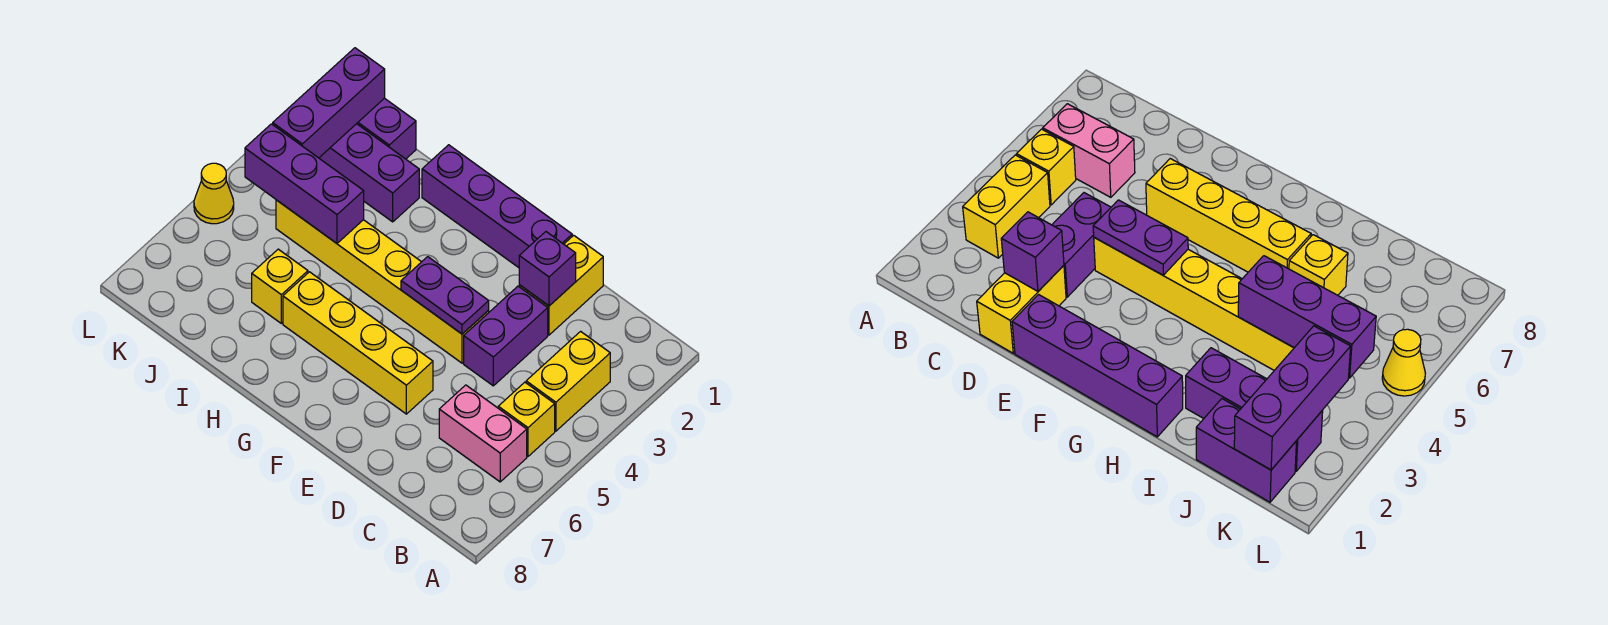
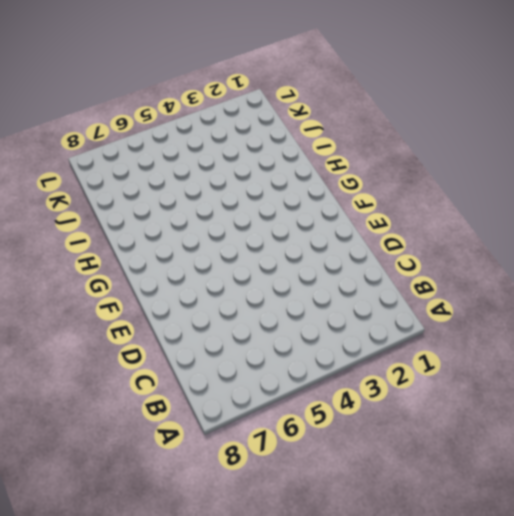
none -> yellow 1x2 brick [526,331,610,431]
none -> yellow 1x1 brick [498,382,555,456]
none -> pink 1x2 brick [439,385,527,482]

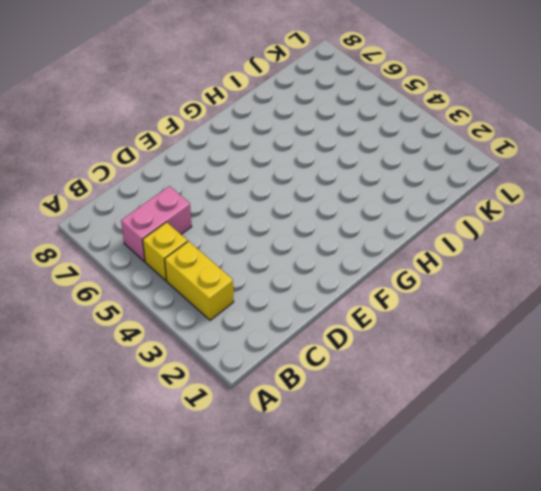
none -> yellow 1x2 brick [519,235,603,335]
none -> purple 1x2 brick [464,286,548,386]
none -> purple 1x4 brick [422,145,572,268]

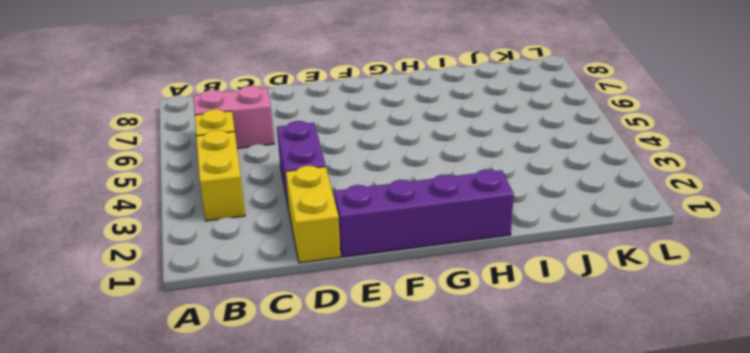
none -> yellow 1x6 brick [276,200,489,363]
none -> yellow 1x4 brick [283,272,433,414]
none -> purple 1x3 brick [319,124,419,222]

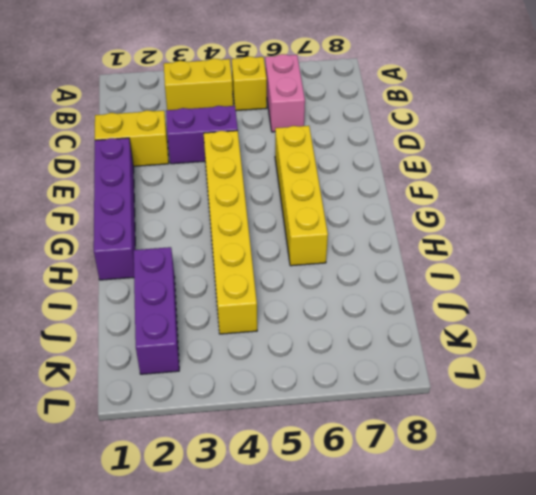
none -> yellow 1x1 brick [252,249,308,323]
none -> purple 1x2 brick [357,98,416,159]
none -> yellow 1x1 cone [194,163,234,224]

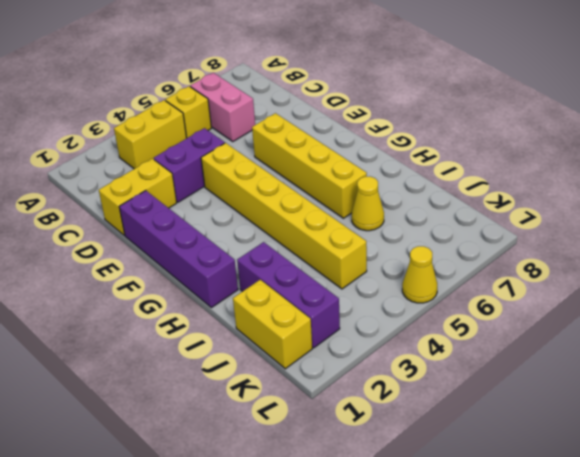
yellow 1x1 cone [352,177,384,231] -> yellow 1x1 brick [252,249,308,323]
yellow 1x2 brick [233,280,312,369] -> purple 1x2 brick [357,98,416,159]
none -> purple 1x1 brick [519,232,576,306]
none -> purple 1x2 plate [401,257,489,334]
none -> purple 1x3 brick [245,124,364,243]

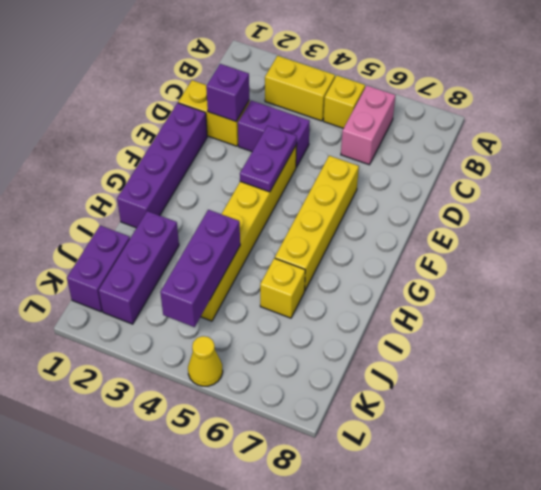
none -> purple 1x3 brick [273,48,385,158]

